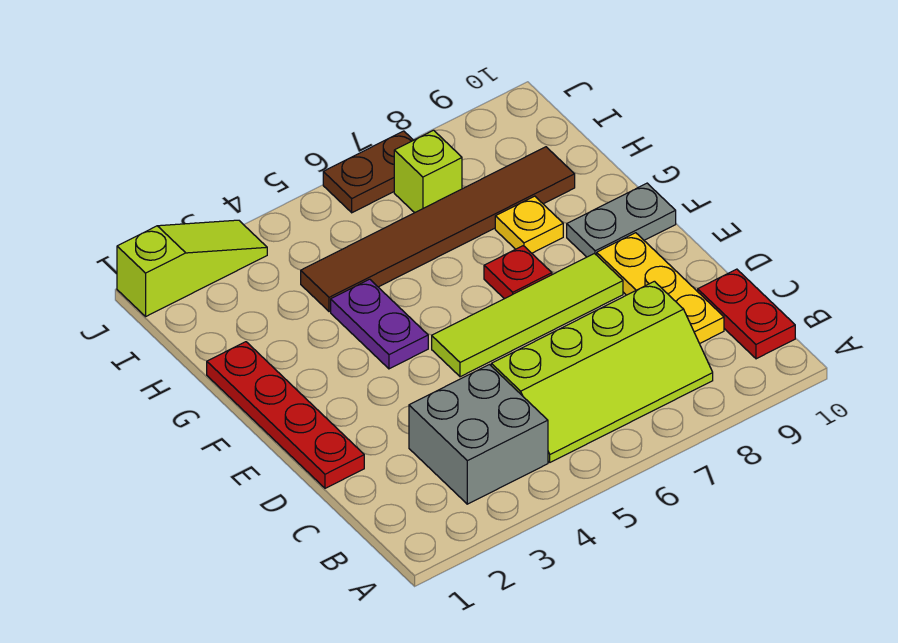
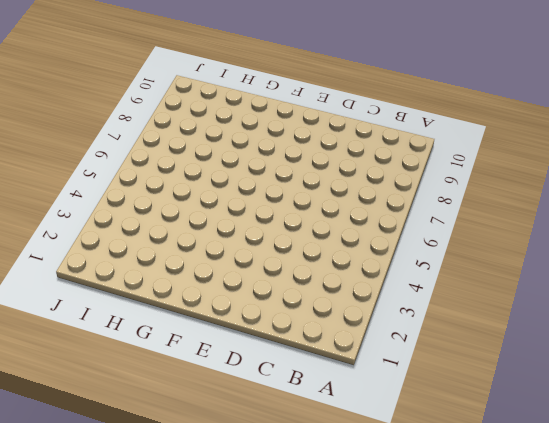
none -> grey 2x2 brick [409,365,548,504]
none -> lime 2x4 slope [491,281,713,462]
none -> red 1x2 plate [698,269,795,359]

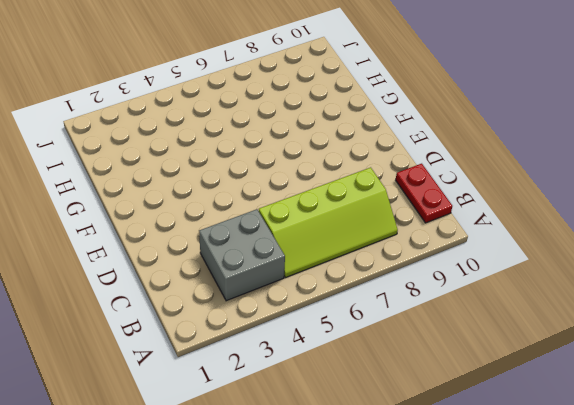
none -> yellow 1x3 plate [597,233,724,344]
none -> red 1x4 plate [207,342,364,488]
none -> lime 1x4 tile [432,254,623,377]

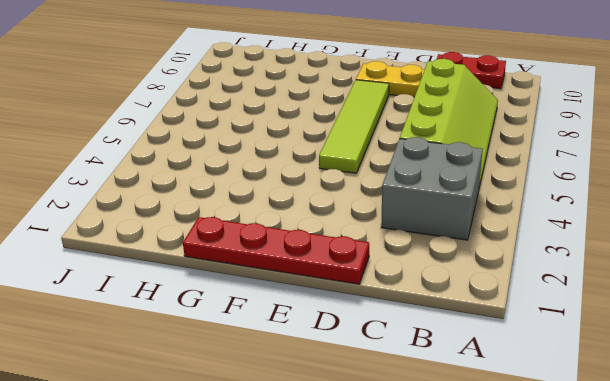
none -> purple 1x2 plate [331,279,428,369]
none -> red 1x1 plate [484,246,552,299]
none -> grey 1x2 plate [567,183,676,257]

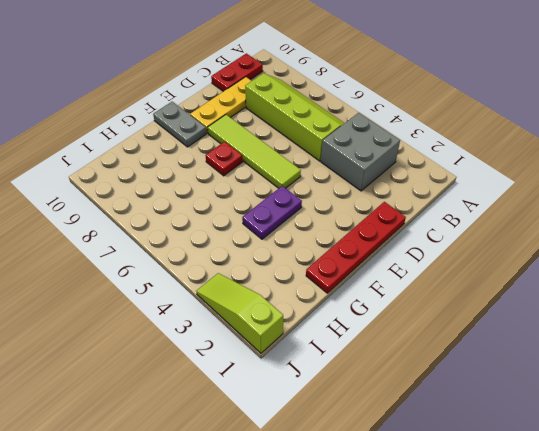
none -> yellow 1x1 plate [495,196,563,253]
none -> brown 1x6 tile [301,147,575,312]
none -> lime 1x1 brick [394,130,462,213]

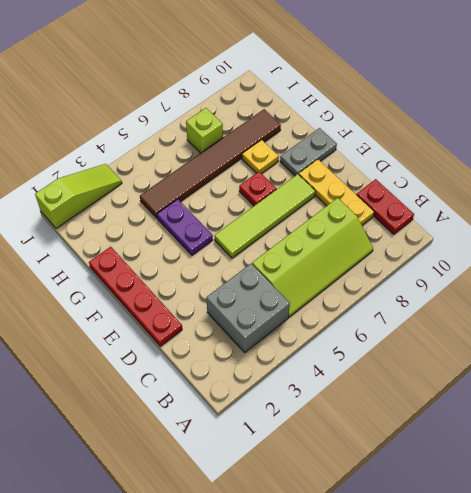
none -> brown 1x2 plate [323,131,413,213]

